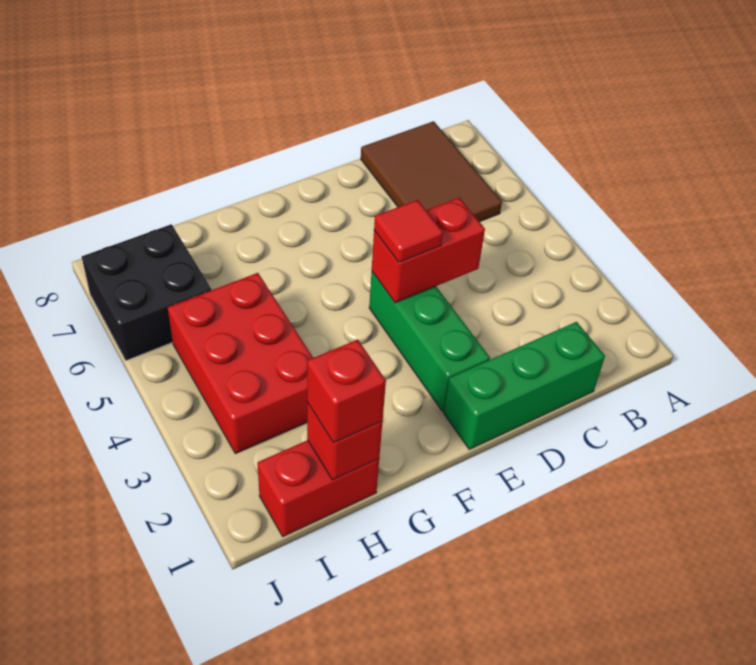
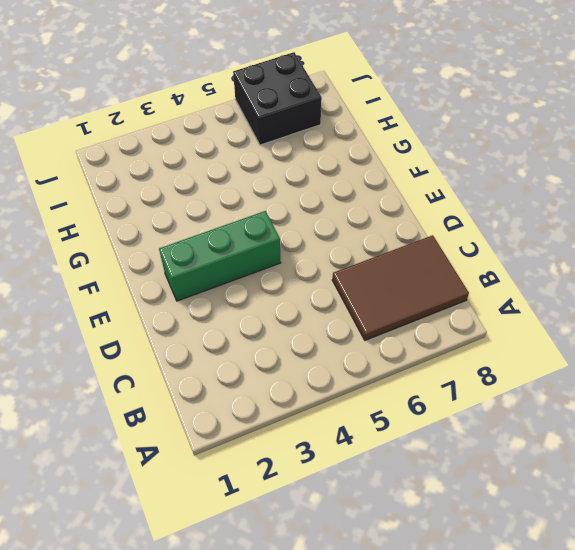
none -> green 1x3 brick [444,322,605,449]
none -> red 1x2 brick [257,440,379,536]

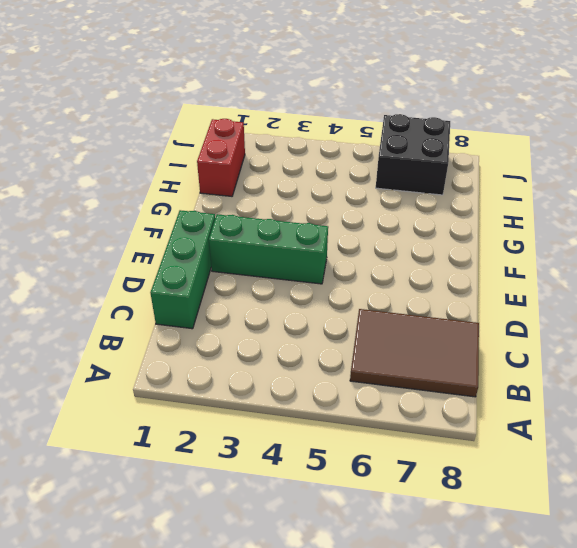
none -> red 2x3 brick [168,273,313,454]
none -> red 1x2 brick [372,198,485,303]

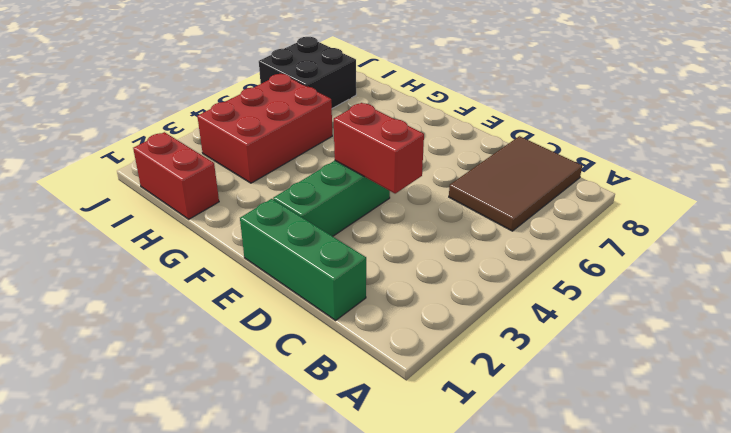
none -> red 1x1 brick [307,403,382,480]
none -> red 1x1 tile [374,200,443,262]

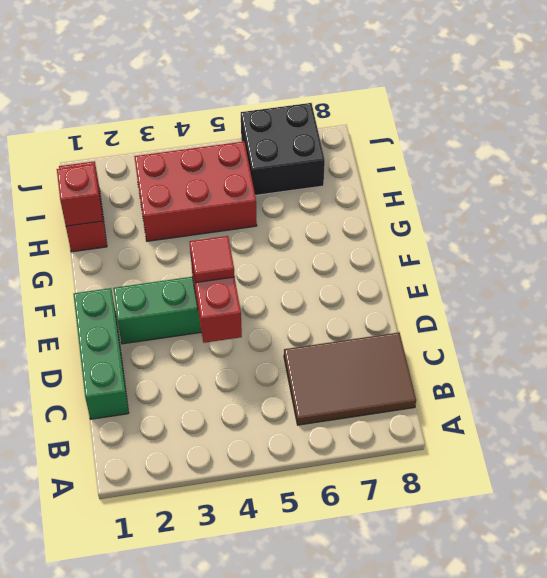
none -> red 1x1 brick [307,340,386,443]

